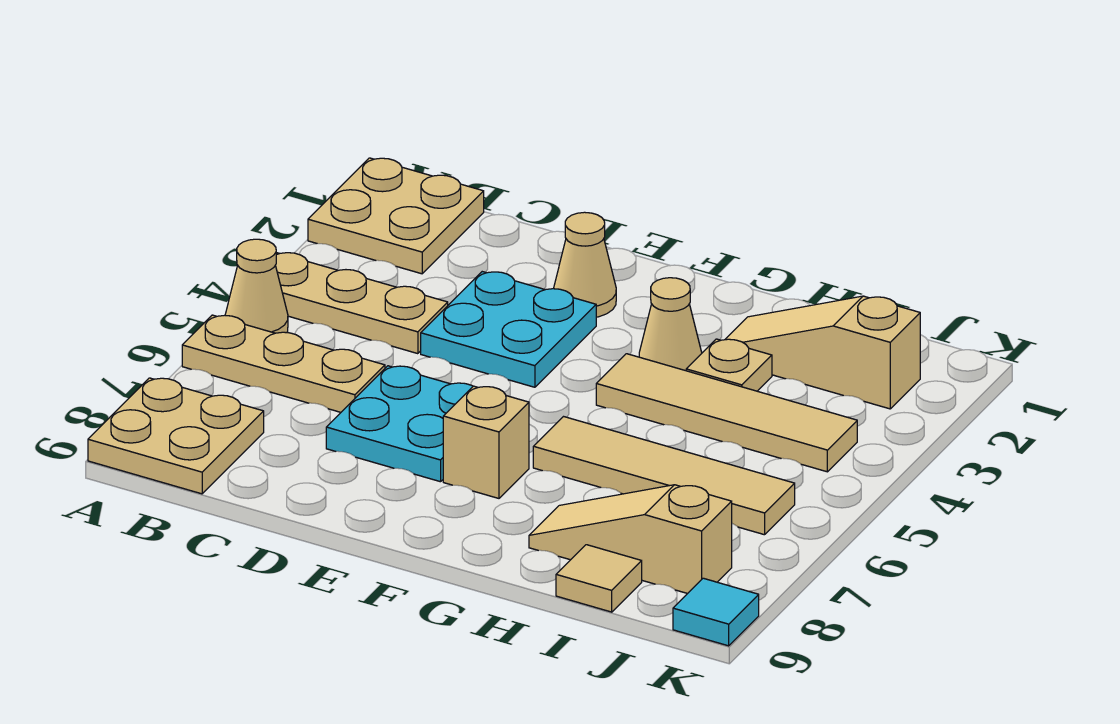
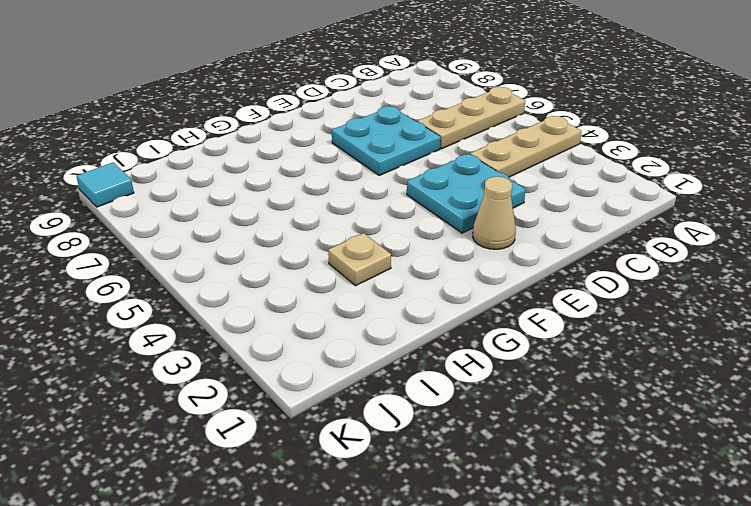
none -> tan 2x2 plate [308,158,484,274]
none -> tan 1x1 cone [225,239,288,333]
none -> tan 2x2 plate [88,378,264,494]

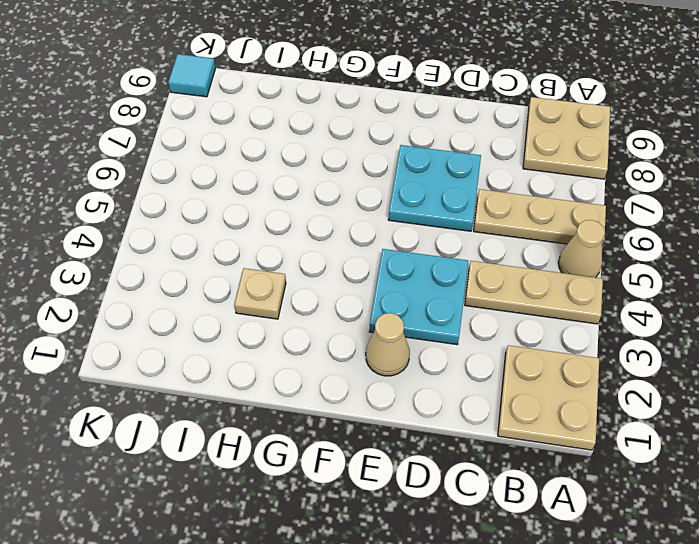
none -> tan 1x1 brick [443,386,529,498]
none -> tan 1x1 cone [639,278,702,371]
none -> tan 1x4 tile [596,354,857,472]

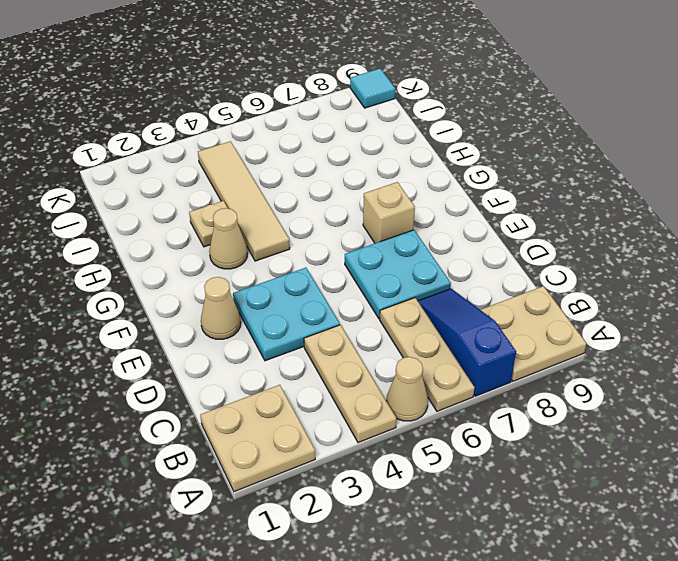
blue 1x3 slope [418,289,516,396] -> none
none -> tan 1x4 tile [533,417,795,535]
none -> tan 1x3 slope [725,296,920,409]
none -> tan 1x3 slope [529,485,732,594]

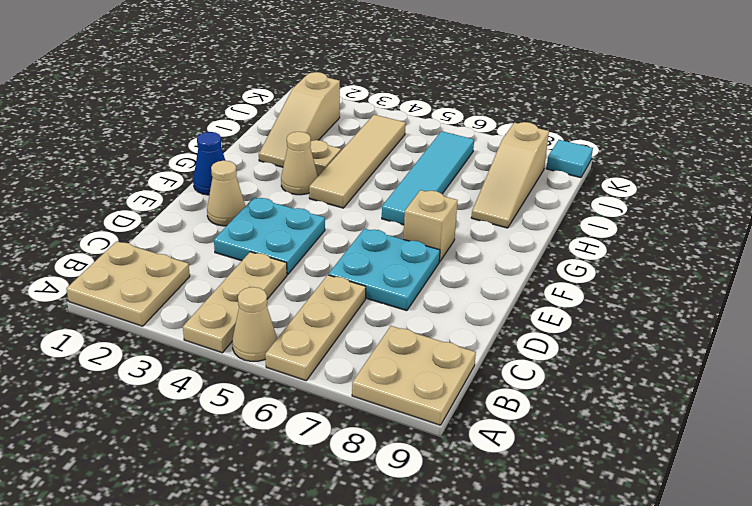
blue 1x1 cone [193,132,225,195] -> none
cyan 1x4 tile [382,131,474,225] -> tan 1x4 tile [533,417,795,535]
none -> tan 1x1 tile [556,545,642,612]

